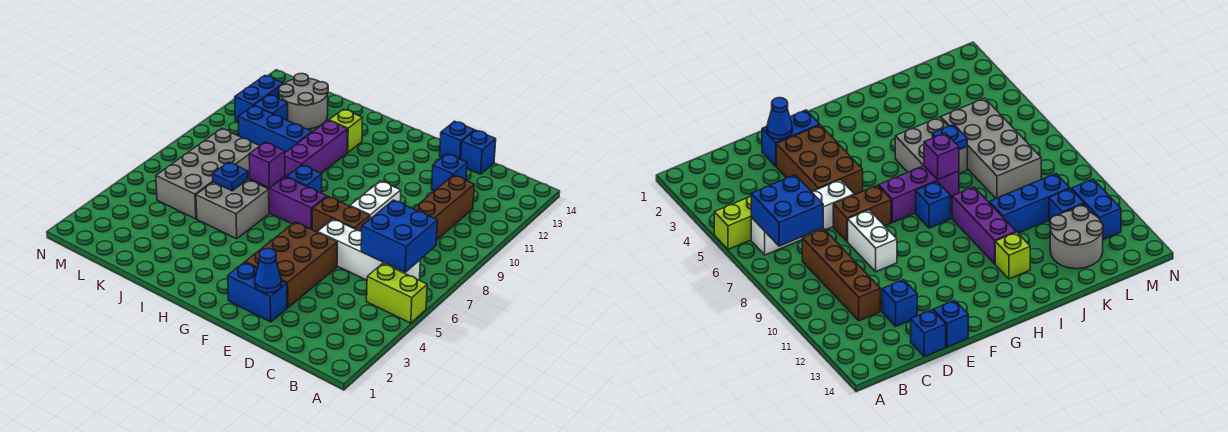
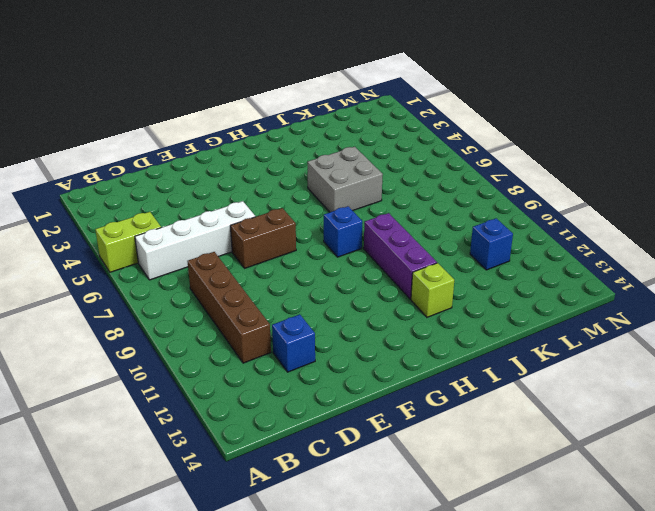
none -> blue 1x1 brick [461,130,496,174]
none -> blue 1x2 brick [228,262,287,322]
none -> brown 2x3 brick [245,222,337,308]

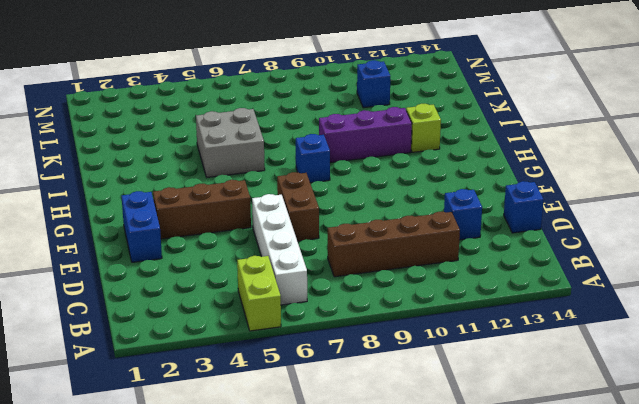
brown 1x3 brick [153,180,251,239] -> brown 2x3 brick [245,222,337,308]
none -> white 1x2 brick [350,181,401,219]
none -> blue 1x1 brick [440,121,474,160]
none -> purple 1x3 brick [250,177,327,230]

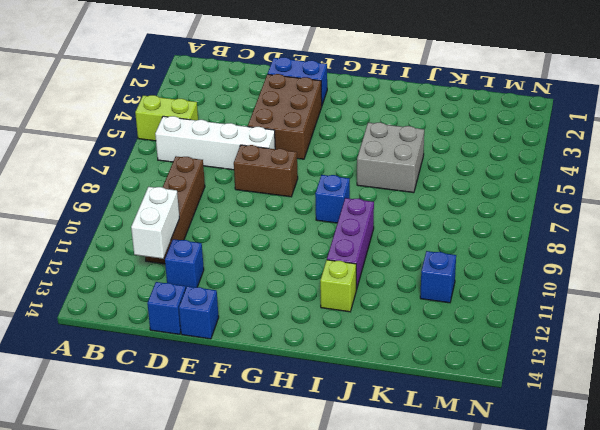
white 1x2 brick [131,187,179,259] -> white 1x2 brick moved to [350,181,401,219]
none -> purple 1x3 brick [250,177,327,230]
none -> blue 1x3 brick [238,106,312,153]
none -> grey 2x4 brick [156,128,259,219]

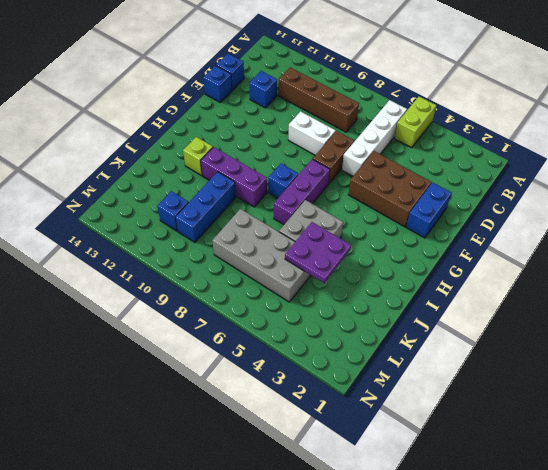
purple 2x2 plate [285,222,351,283] -> none
none -> grey 2x2 round brick [279,74,328,129]
none -> blue 1x2 brick [235,76,283,122]
none -> blue 2x2 brick [361,200,437,272]

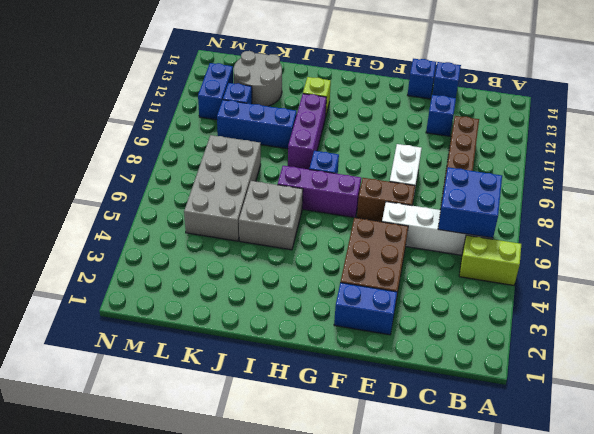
none -> blue 1x1 cone [255,248,282,293]
none -> purple 1x1 brick [249,142,285,188]
none -> blue 1x1 plate [213,162,248,191]

